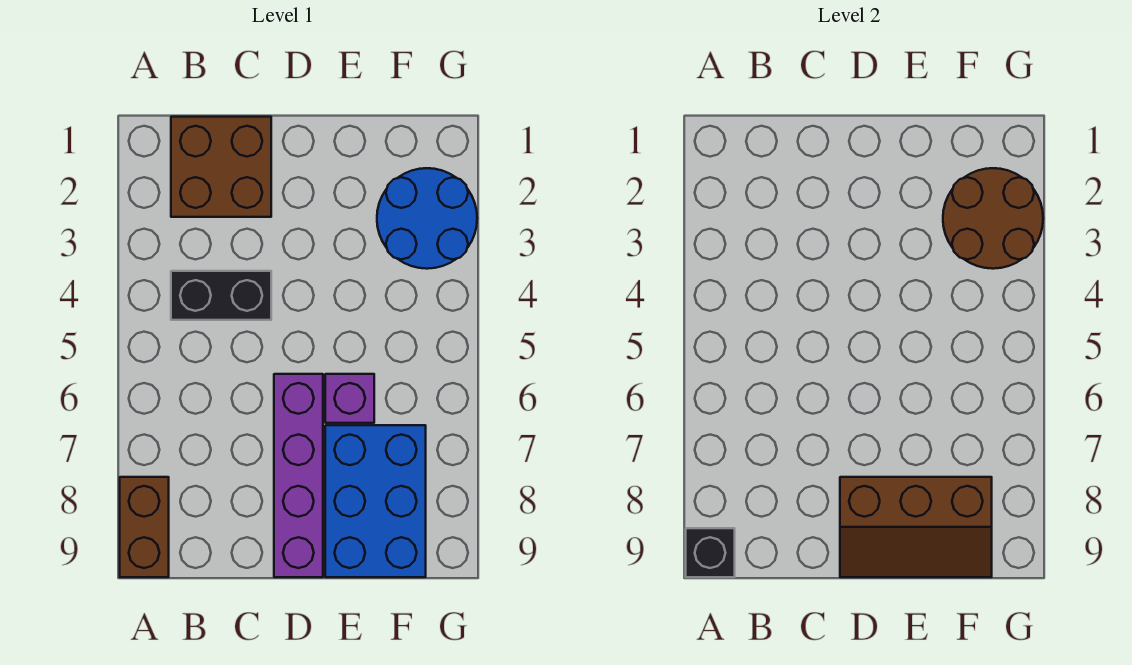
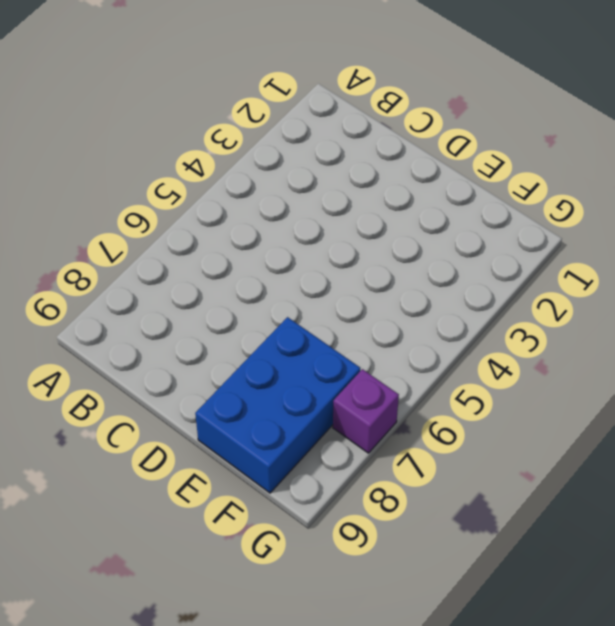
purple 1x1 brick [333,369,399,453] -> purple 1x1 brick moved to [325,374,374,423]
none -> brown 1x2 brick [120,477,169,577]
none -> brown 2x2 brick [171,117,271,217]

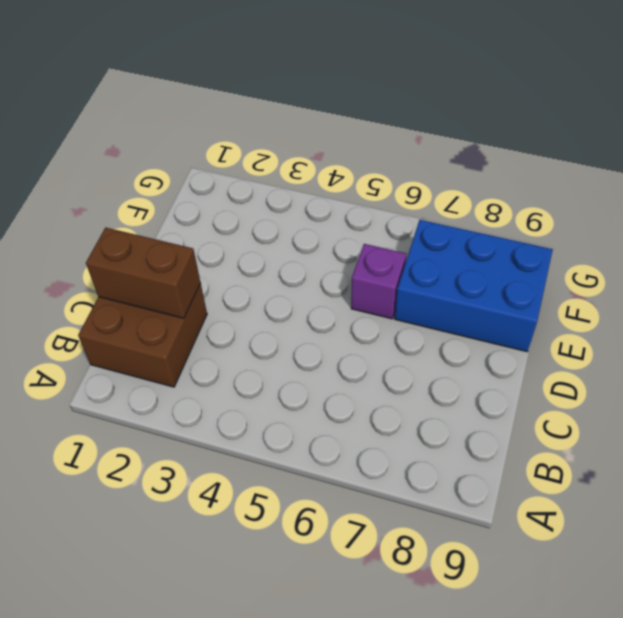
brown 1x2 brick [86,228,201,318] -> brown 1x2 brick moved to [120,477,169,577]
none -> black 1x2 brick [171,271,271,320]
none -> purple 1x4 brick [274,374,323,577]

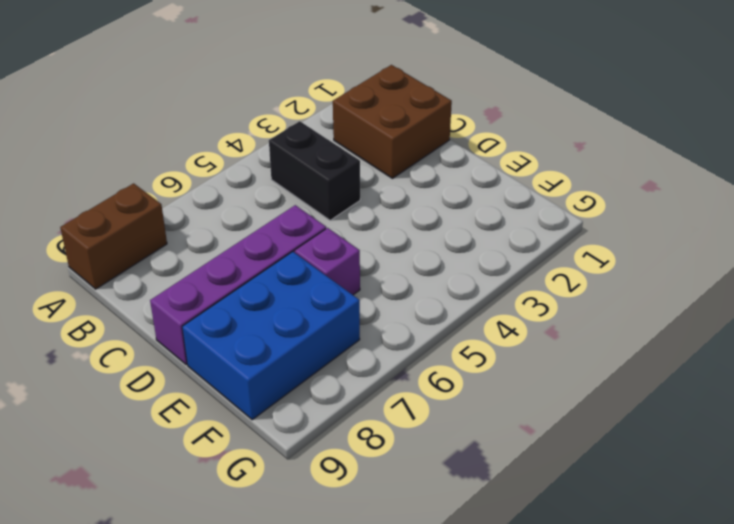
none -> blue 2x2 round brick [377,168,477,269]
none -> black 1x1 brick [686,528,735,577]

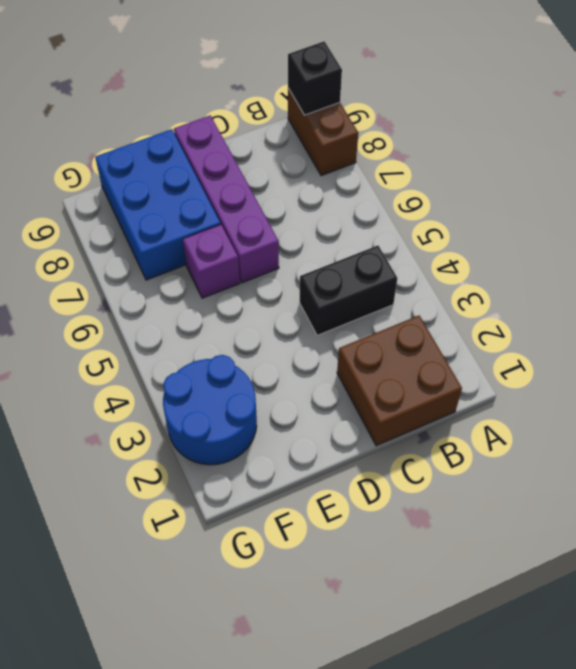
none -> brown 2x3 slope [840,477,992,577]
none -> brown 2x2 round brick [943,168,1043,269]

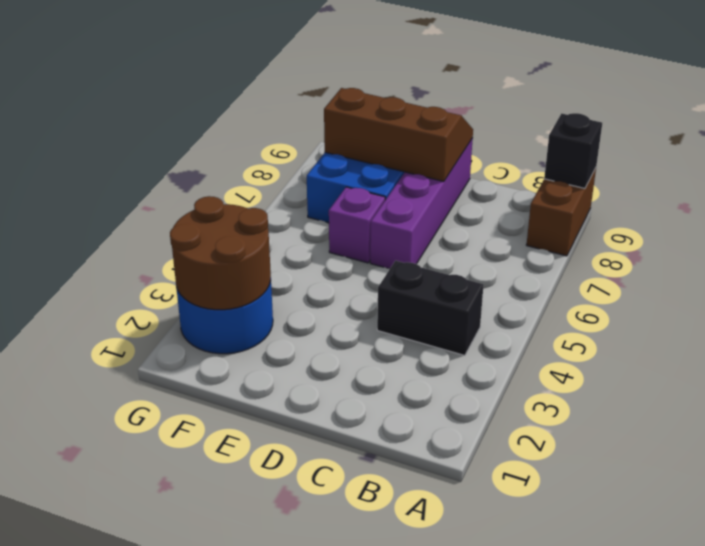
none -> brown 2x2 brick [171,117,271,217]

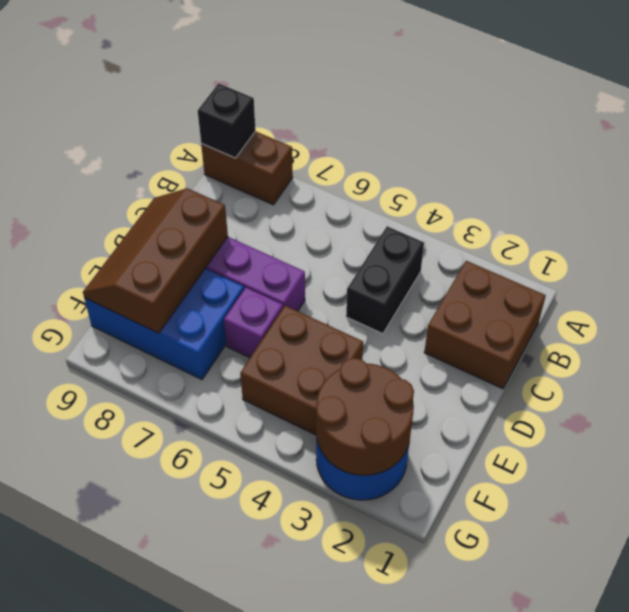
brown 2x2 brick [240,306,363,435] -> none

